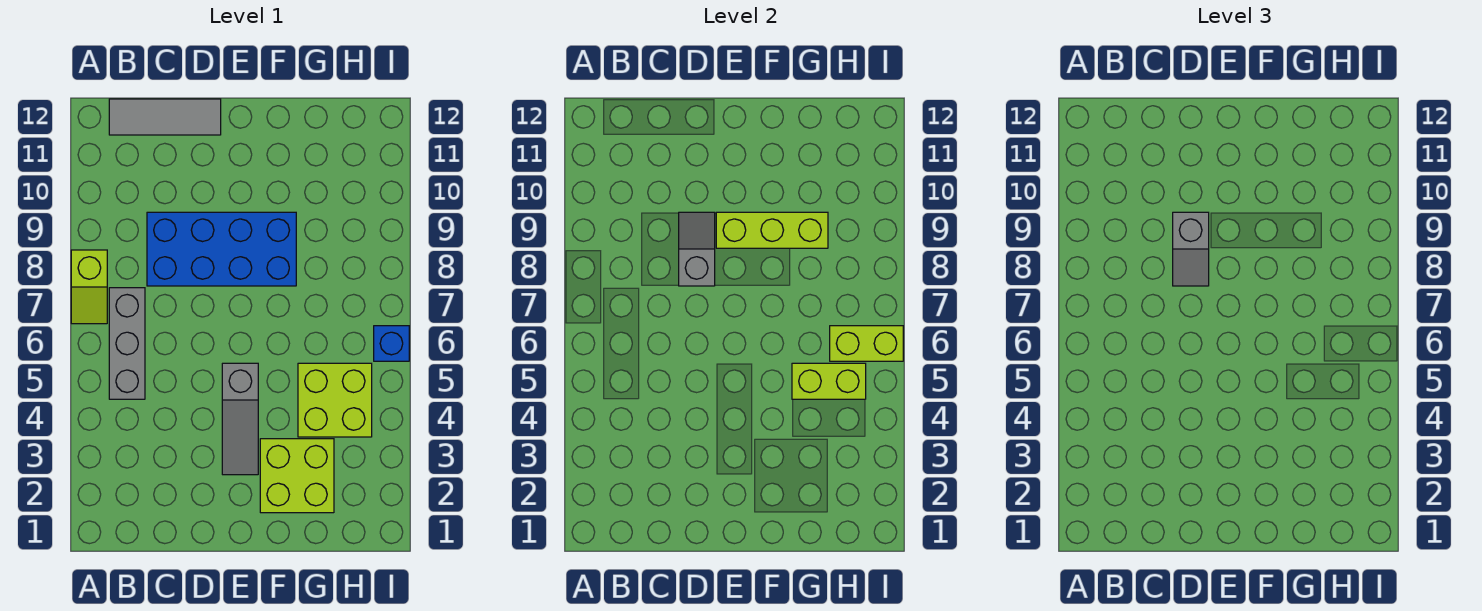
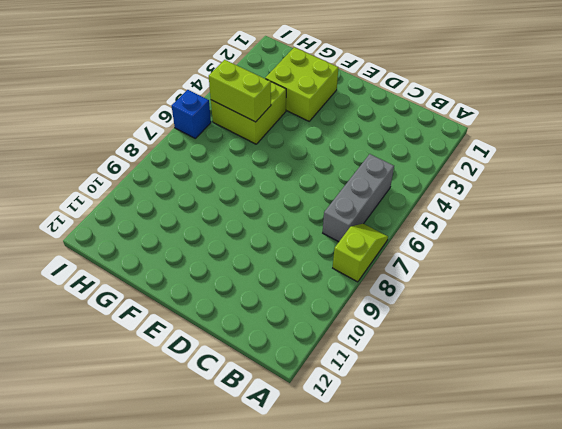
none -> grey 1x3 tile [109,99,221,135]
none -> blue 2x4 brick [147,212,296,286]
none -> grey 1x3 slope [222,363,258,475]

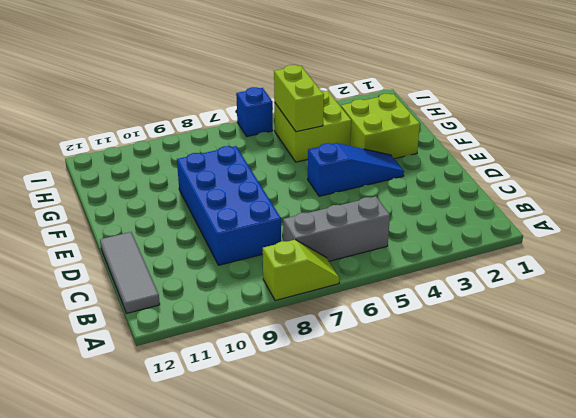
blue 1x3 slope [308,143,404,196] -> grey 1x3 slope [222,363,258,475]
none -> grey 1x2 slope [679,212,715,286]
none -> lime 1x3 brick [716,212,828,248]
none -> lime 1x2 brick [830,326,903,361]

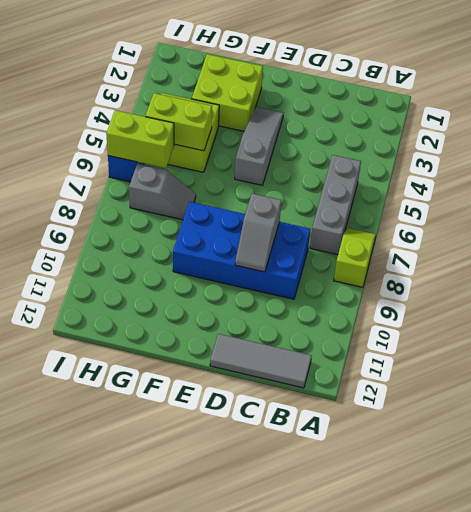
grey 1x2 slope [129,164,196,220] -> grey 1x2 slope turned to [1173,212,1209,286]
none -> lime 1x3 brick [716,212,828,248]

